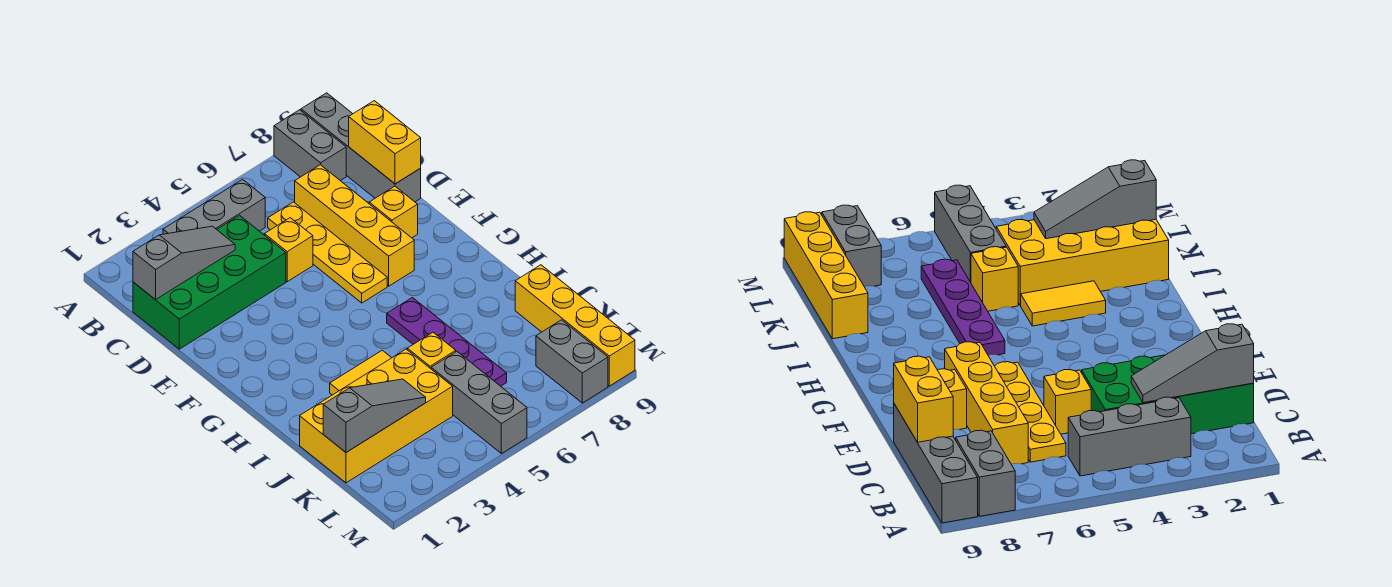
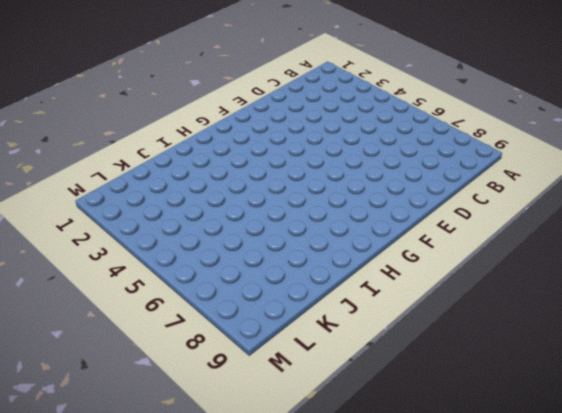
none -> grey 1x2 brick [274,110,346,181]
none -> grey 1x4 brick [301,93,421,202]
none -> grey 1x3 brick [163,179,265,234]

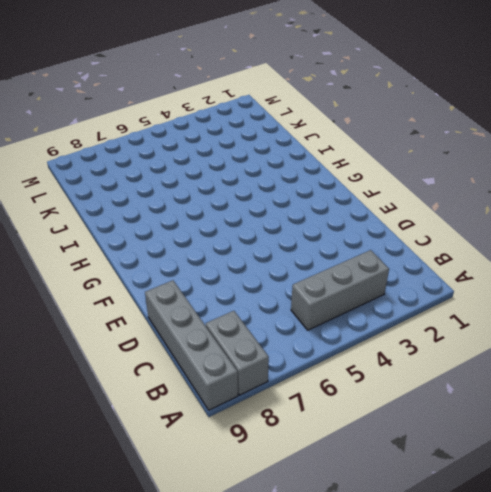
none -> green 2x4 brick [133,215,286,349]
none -> yellow 1x4 plate [268,202,387,303]
none -> yellow 1x4 brick [295,165,414,286]

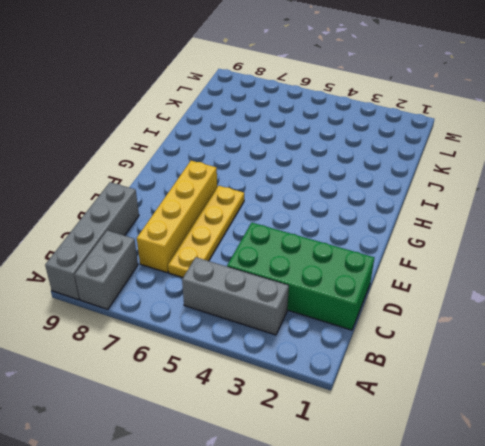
none -> yellow 1x1 brick [265,218,313,282]
none -> yellow 1x1 brick [369,186,418,238]
none -> purple 1x4 plate [387,298,507,386]

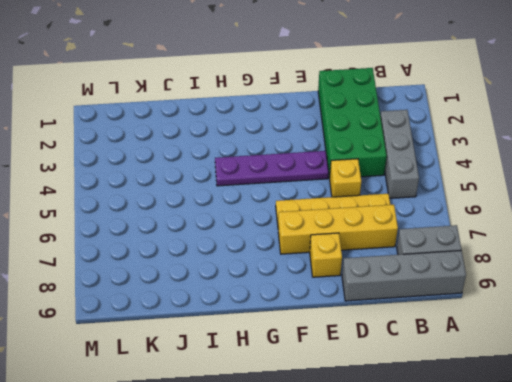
purple 1x4 plate [215,151,329,186] -> purple 1x4 plate moved to [387,298,507,386]
none -> yellow 1x2 tile [330,350,391,395]
none -> yellow 2x4 brick [300,349,453,483]
none -> yellow 1x1 brick [407,332,456,369]

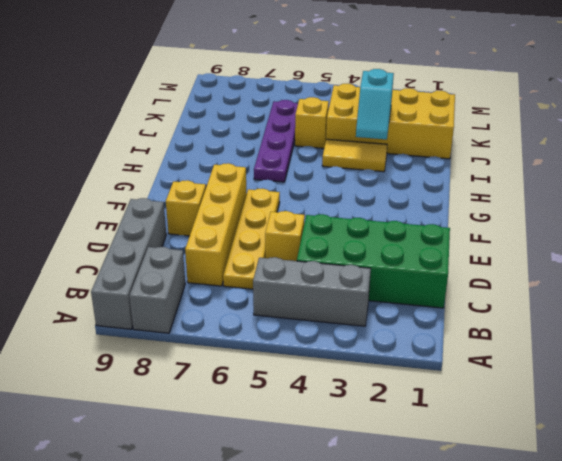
cyan 1x2 slope [356,69,394,140] -> none
none -> yellow 1x4 brick [515,265,635,386]
none -> grey 1x3 brick [431,351,527,454]
none -> grey 1x2 brick [536,320,608,403]

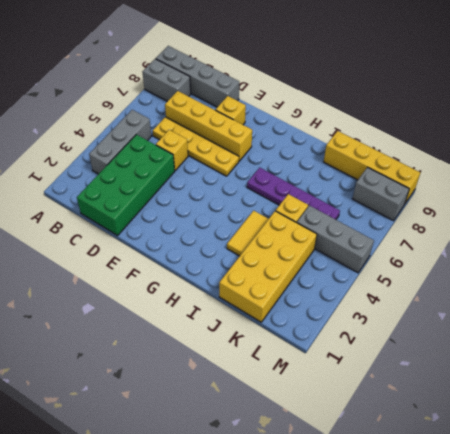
none -> grey 1x3 slope [133,226,235,300]
none -> yellow 1x2 brick [349,101,421,184]
none -> grey 1x3 slope [323,379,426,452]

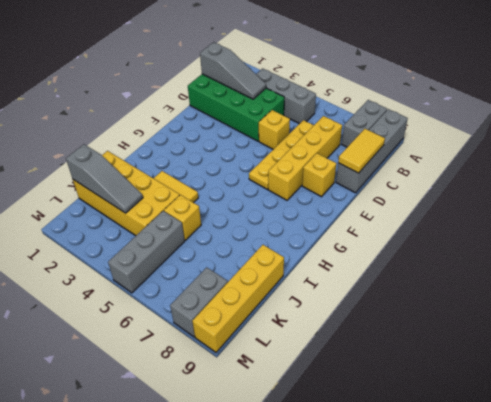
yellow 1x2 tile [338,129,385,173] -> yellow 1x2 brick [349,101,421,184]
none -> purple 1x4 plate [387,298,507,386]

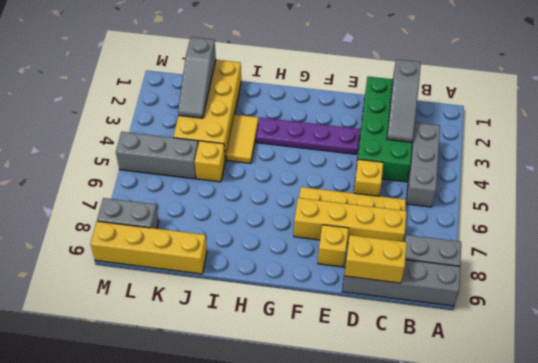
purple 1x4 plate [256,118,360,154] -> purple 1x4 plate moved to [387,298,507,386]

